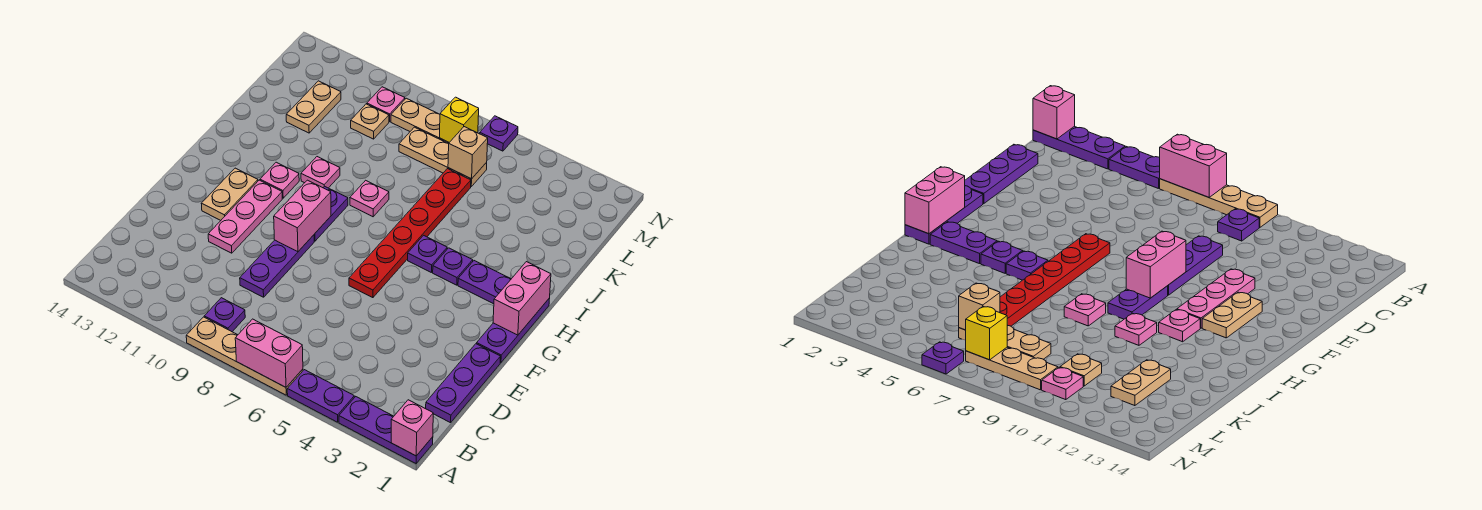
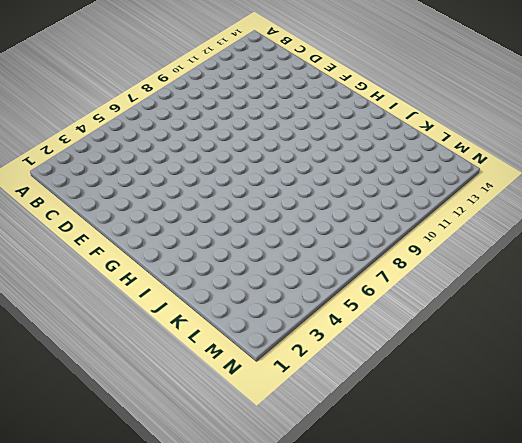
none -> purple 1x3 plate [339,397,433,463]
none -> purple 1x2 plate [287,370,354,422]
none -> tan 1x4 plate [186,317,303,395]

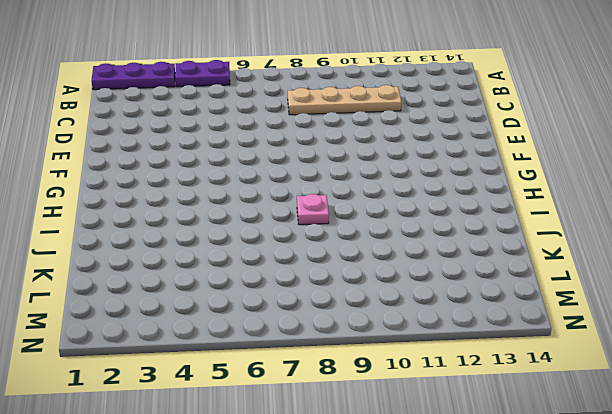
tan 1x4 plate [288,85,401,115] -> tan 1x4 plate moved to [186,317,303,395]
none -> purple 1x1 plate [204,298,245,332]
none -> purple 1x3 plate [426,344,501,423]
none -> purple 1x3 plate [240,235,314,297]

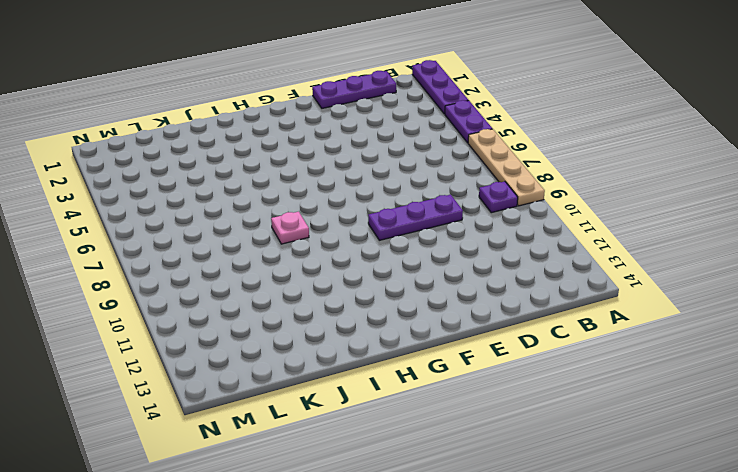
none -> pink 1x3 plate [208,180,282,253]
none -> purple 1x3 plate [477,298,550,363]
none -> red 1x6 plate [349,169,471,298]

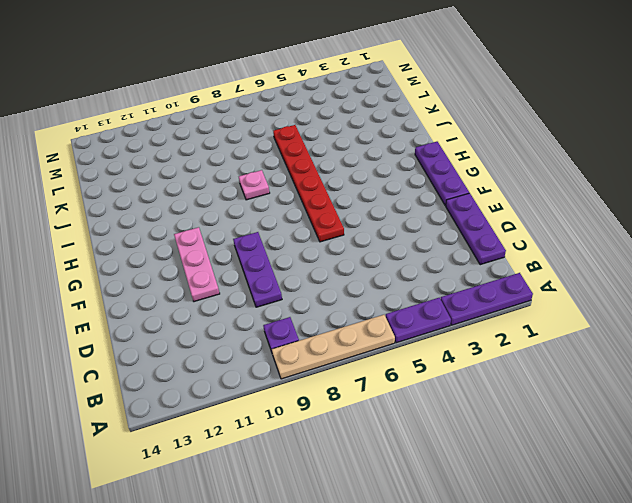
none -> tan 1x2 plate [201,168,258,220]
none -> purple 1x2 plate [314,186,348,241]
none -> purple 1x2 plate [458,261,511,304]

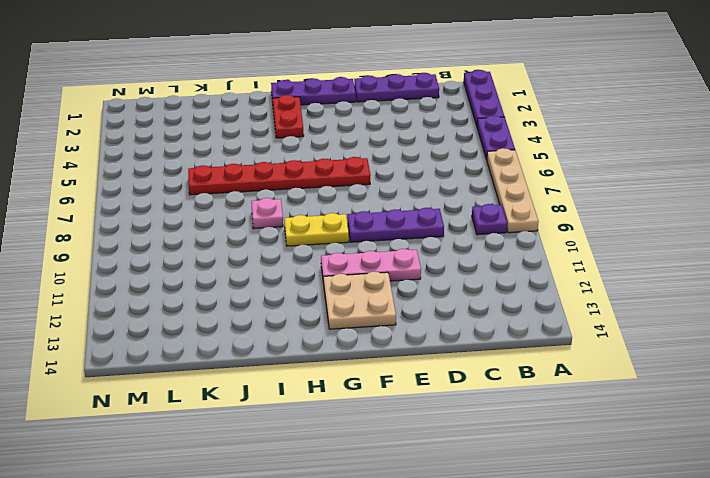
tan 2x2 plate [324,272,396,329] -> tan 1x2 plate [201,168,258,220]
yellow 1x2 plate [284,213,349,246] -> purple 1x2 plate [314,186,348,241]
red 1x2 plate [273,95,304,138] -> purple 1x2 plate [458,261,511,304]
none -> purple 1x1 plate [433,248,473,285]
none -> purple 1x1 plate [408,235,447,273]
none -> pink 1x1 plate [260,162,299,198]

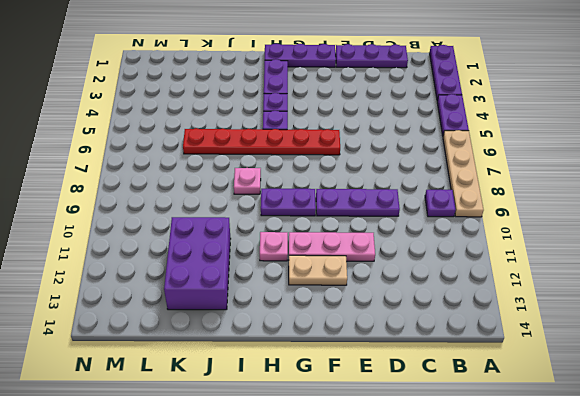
purple 2x3 brick [164,217,231,310] -> tan 1x2 plate [286,81,341,133]
none -> pink 1x1 plate [301,157,340,188]
none -> tan 1x3 plate [399,127,487,186]
none -> tan 1x1 plate [351,104,389,139]

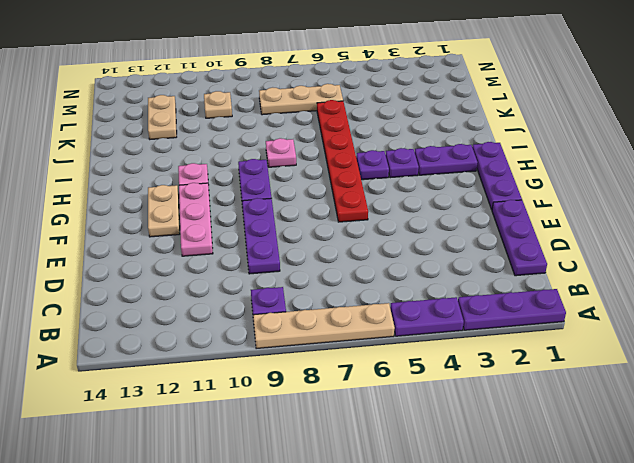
none -> pink 1x1 plate [301,157,340,188]
none -> tan 1x3 plate [391,98,449,144]
none -> pink 1x1 plate [367,87,405,122]

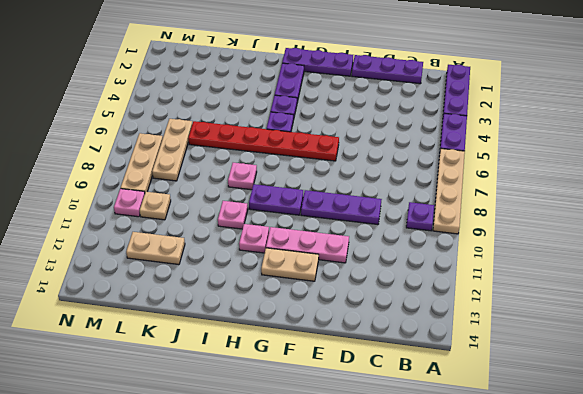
none -> purple 1x1 plate [480,116,518,151]
none -> pink 1x1 brick [391,400,433,456]
none -> pink 1x2 brick [235,319,303,387]

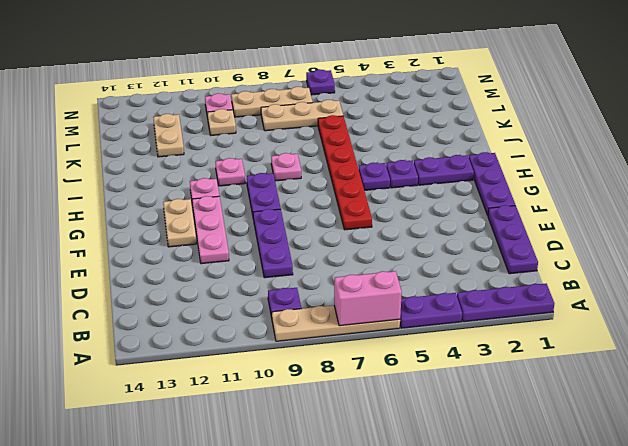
none -> pink 1x1 brick [391,400,433,456]
none -> pink 1x2 brick [274,180,331,252]
none -> pink 1x2 brick [493,262,551,335]

